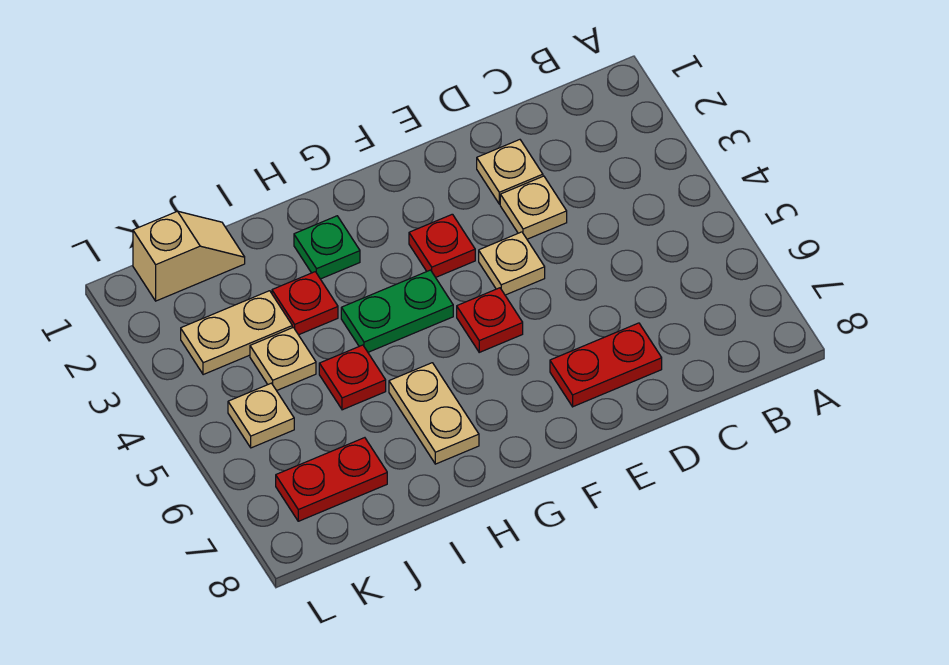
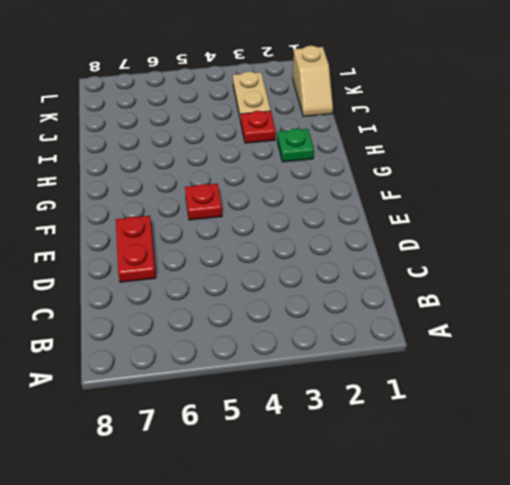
none -> tan 1x1 plate [477,140,543,204]
none -> tan 1x1 plate [500,176,567,239]
none -> tan 1x1 plate [479,232,545,295]

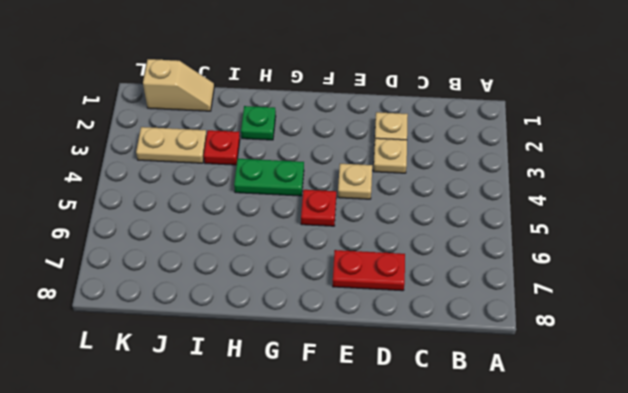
none -> red 1x1 plate [409,214,475,277]
none -> tan 1x2 plate [389,363,479,464]
none -> red 1x1 plate [319,345,386,410]

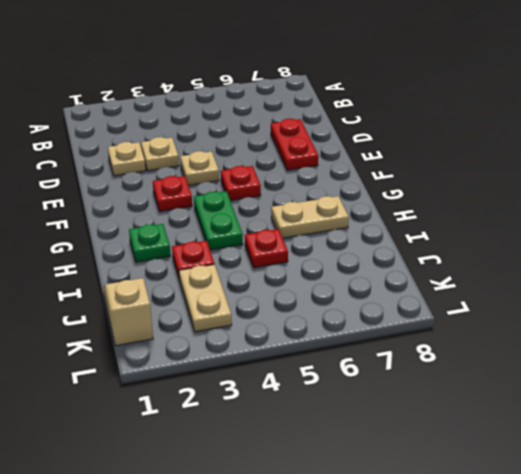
none -> tan 1x1 plate [250,327,316,391]
none -> red 1x2 plate [276,438,387,521]
none -> tan 1x1 plate [228,383,294,448]

